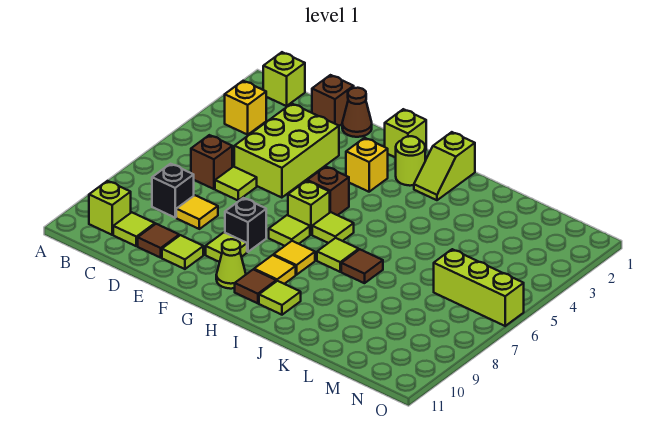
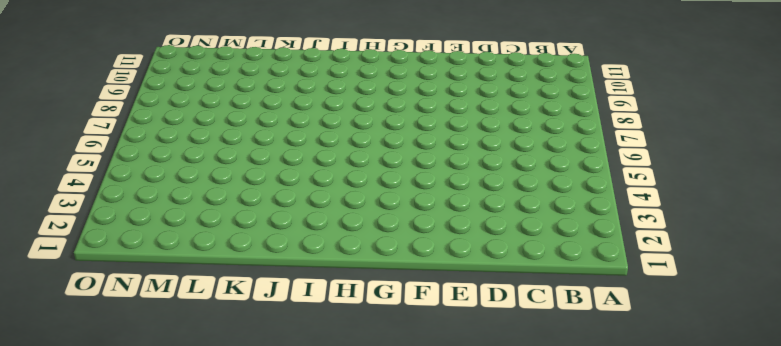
none -> lime 1x1 brick [263,52,305,106]
none -> yellow 1x1 brick [225,81,266,135]
none -> lime 1x1 brick [89,181,131,235]
none -> brown 1x1 brick [191,135,232,189]

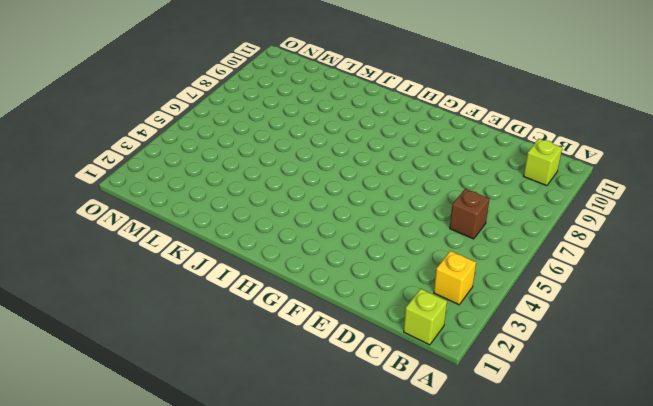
none -> black 1x1 brick [152,164,194,218]
none -> lime 1x1 tile [113,212,155,246]
none -> brown 1x1 brick [312,75,354,126]
none -> lime 2x3 brick [234,104,339,198]

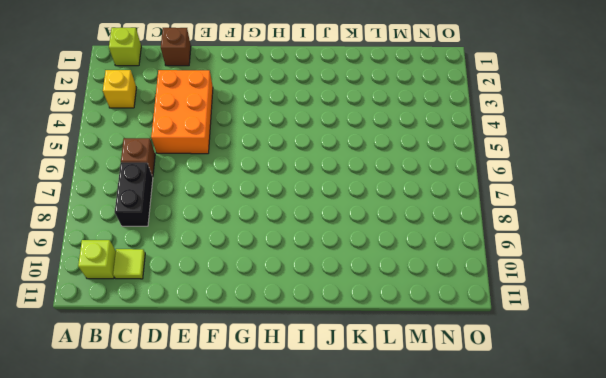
black 1x2 brick [115,163,153,226] -> black 1x1 brick [152,164,194,218]
orange 2x3 brick [151,70,213,154] -> lime 2x3 brick [234,104,339,198]
none -> lime 1x1 tile [215,167,257,200]
none -> yellow 1x1 tile [176,195,218,229]
none -> brown 1x1 tile [138,224,179,258]
none -> brown 1x1 cone [342,88,372,137]

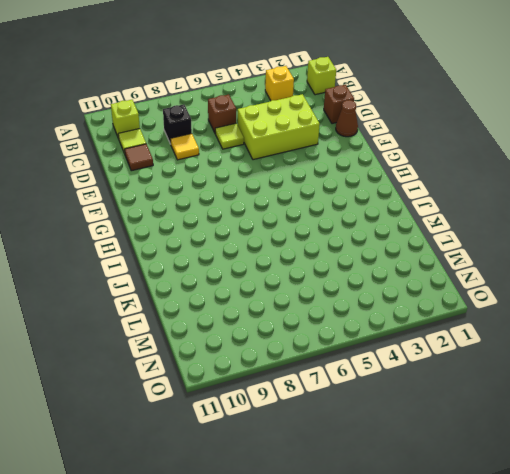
none -> lime 1x1 tile [162,235,203,269]
none -> black 1x1 brick [225,198,266,252]
none -> lime 1x1 tile [206,232,247,262]
none -> lime 1x1 brick [385,109,426,158]

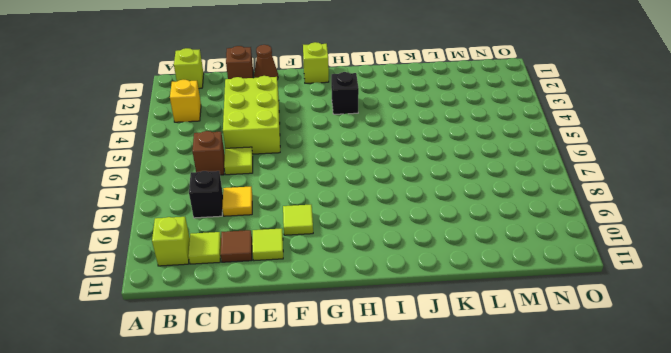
black 1x1 brick [331,72,359,114] -> black 1x1 brick moved to [225,198,266,252]
none -> yellow 1x1 brick [346,138,388,192]
none -> brown 1x1 brick [307,167,349,215]
none -> lime 1x1 brick [288,181,330,235]
none -> lime 1x1 tile [269,215,310,246]

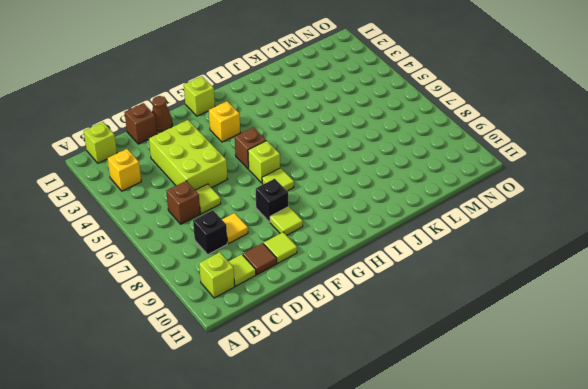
none -> lime 1x1 cone [216,239,246,289]
none -> lime 1x1 round brick [396,136,425,186]
none -> lime 1x1 tile [312,212,354,243]
none -> yellow 1x1 tile [273,241,315,275]

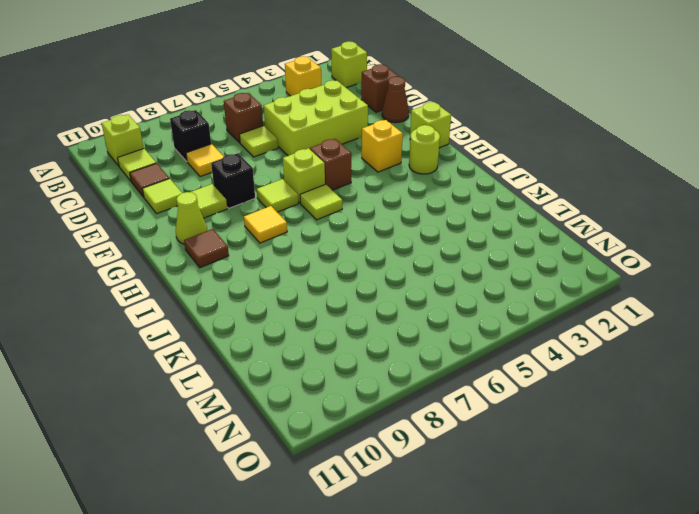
none -> yellow 1x1 tile [254,255,296,284]
none -> lime 1x2 slope [414,132,475,200]
none -> lime 1x1 tile [317,238,359,272]
none -> lime 1x1 tile [259,281,301,315]

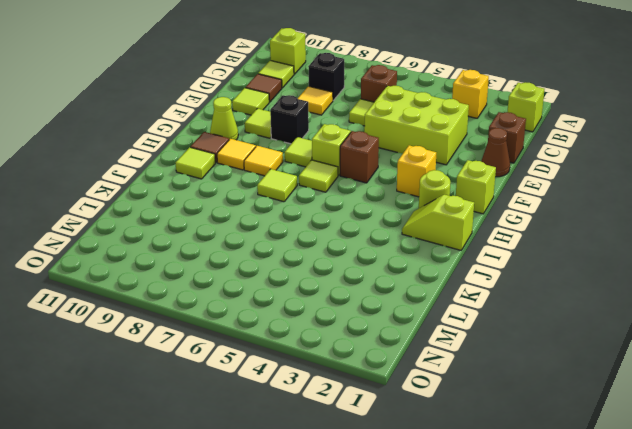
none -> brown 1x1 tile [341,249,383,283]
none -> lime 1x3 brick [434,249,524,326]

